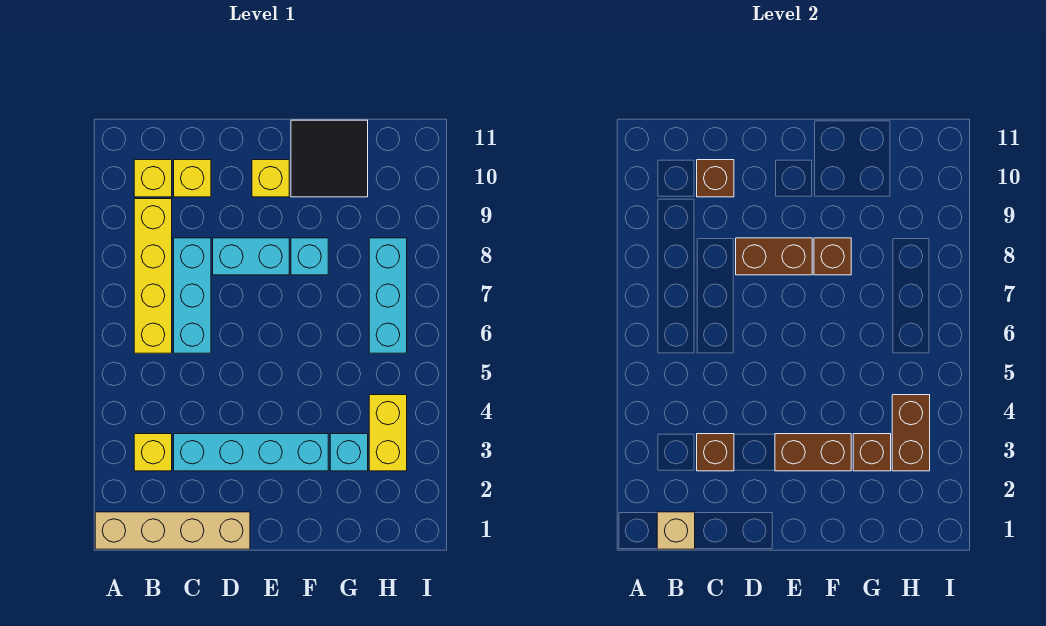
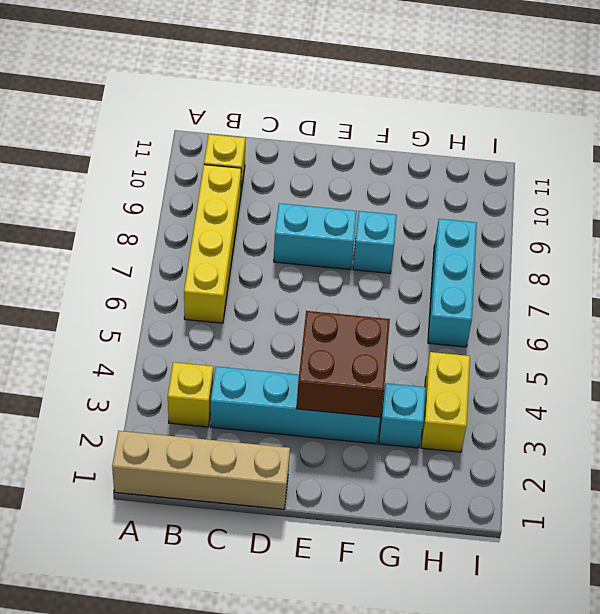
brown 2x2 brick [296,311,390,417] -> brown 1x2 brick [775,434,851,471]
none -> cyan 1x3 brick [174,238,211,353]
none -> yellow 1x1 brick [174,160,211,197]
none -> yellow 1x1 brick [252,160,289,197]

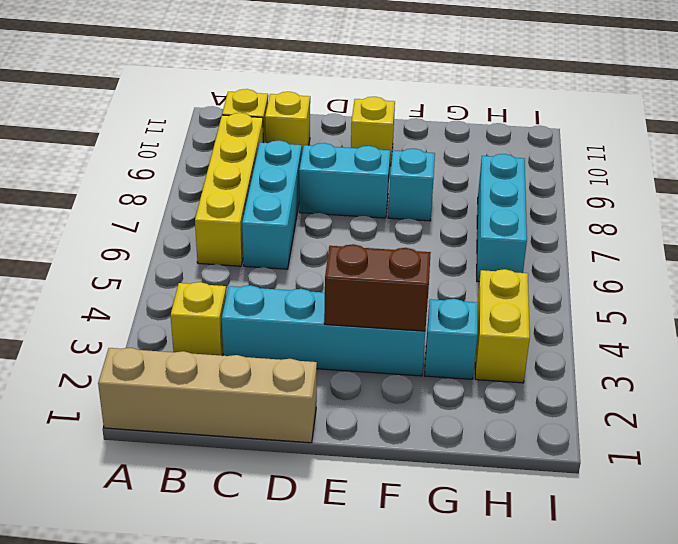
none -> black 2x2 tile [291,120,368,197]
none -> tan 1x1 brick [657,512,695,549]
none -> brown 1x1 brick [697,434,734,471]

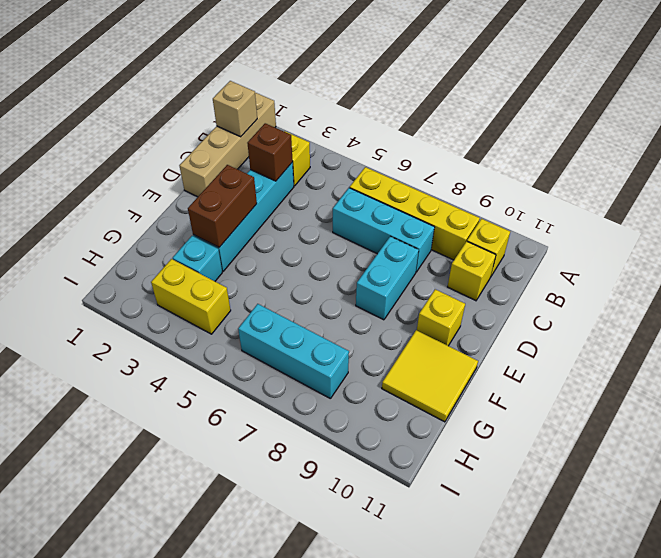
yellow 2x2 tile [382,330,478,422] -> black 2x2 tile [291,120,368,197]
none -> cyan 1x1 brick [291,238,328,275]
none -> brown 1x1 brick [697,160,734,197]
none -> brown 1x2 brick [736,238,812,275]

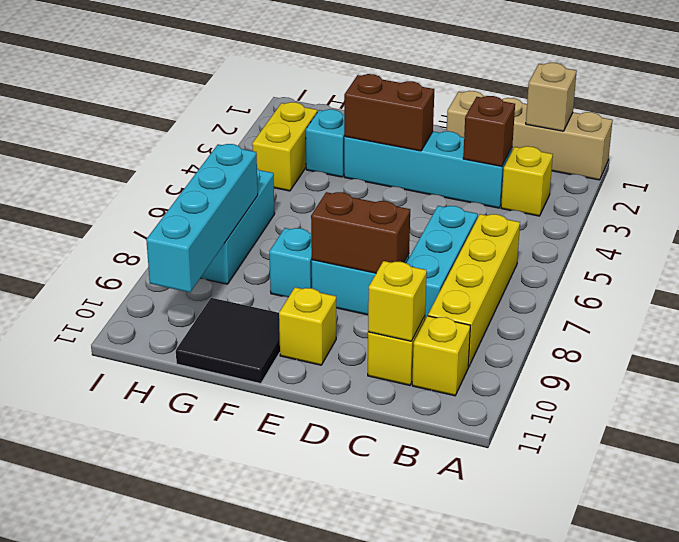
yellow 1x1 brick [368,261,427,341] -> brown 1x1 brick [697,160,734,197]
cyan 1x4 brick [146,144,258,292] -> none
none -> brown 1x1 brick [814,238,851,275]
none -> brown 1x1 brick [853,434,891,471]
none -> brown 1x2 brick [892,395,930,471]

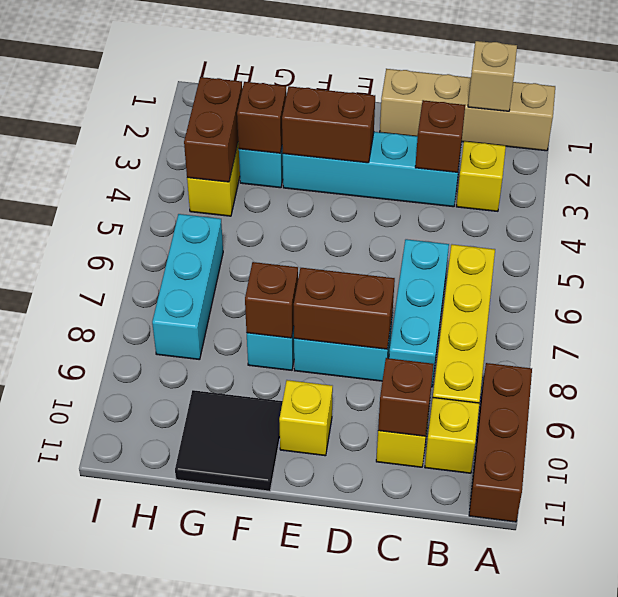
brown 1x3 brick [469,363,532,522] -> none

